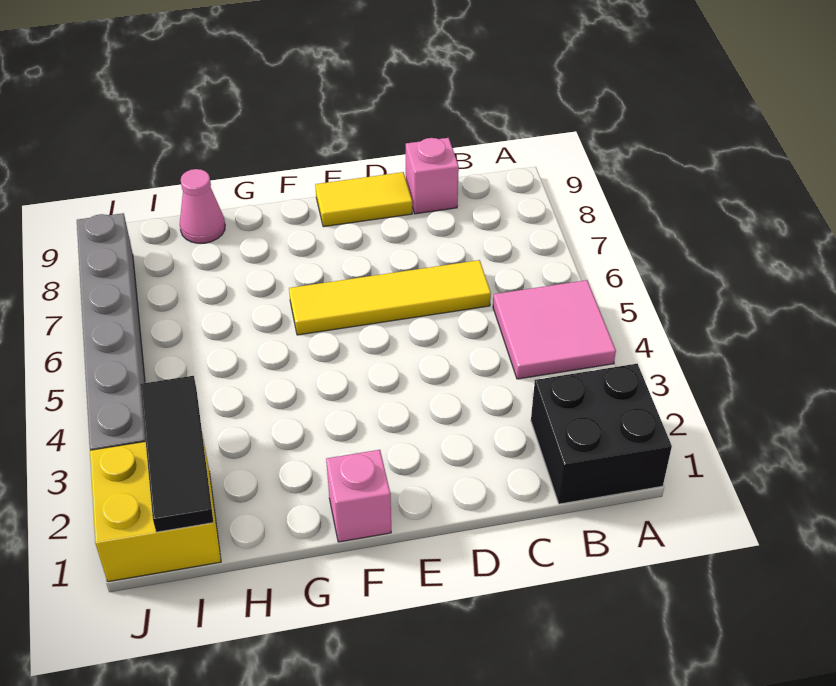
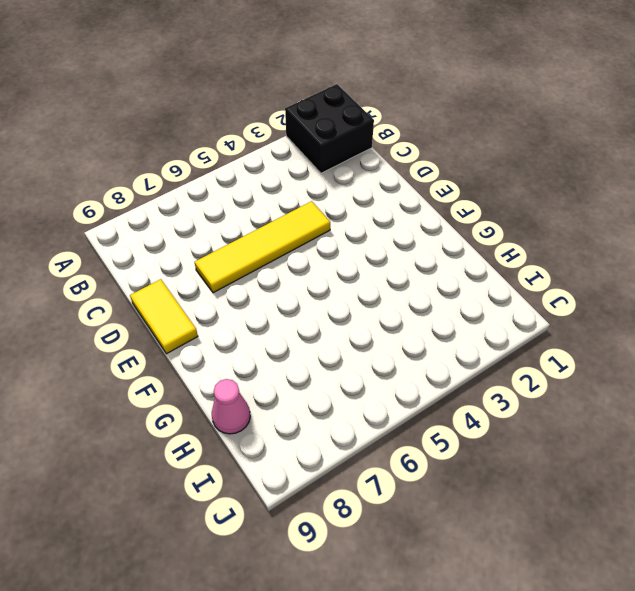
yellow 1x4 tile [195,201,330,293] -> yellow 1x4 tile turned to [289,260,491,335]
none -> pink 2x2 tile [493,280,616,379]
none -> pink 1x1 brick [406,138,459,214]

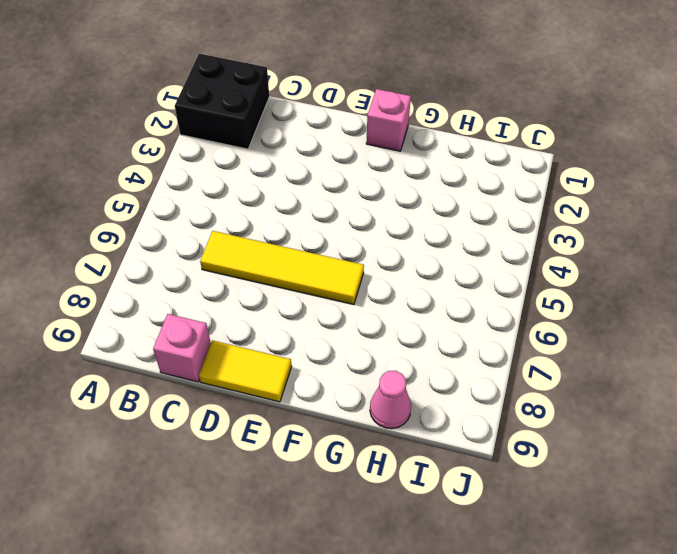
none -> pink 2x2 tile [493,280,616,379]
none -> yellow 2x2 brick [90,440,221,582]

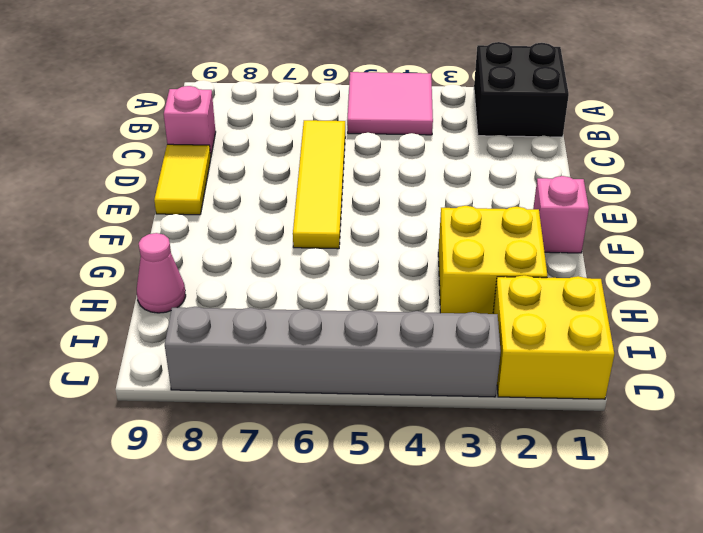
yellow 2x2 brick [438,206,548,314] -> none
none -> black 1x3 tile [140,376,214,532]

